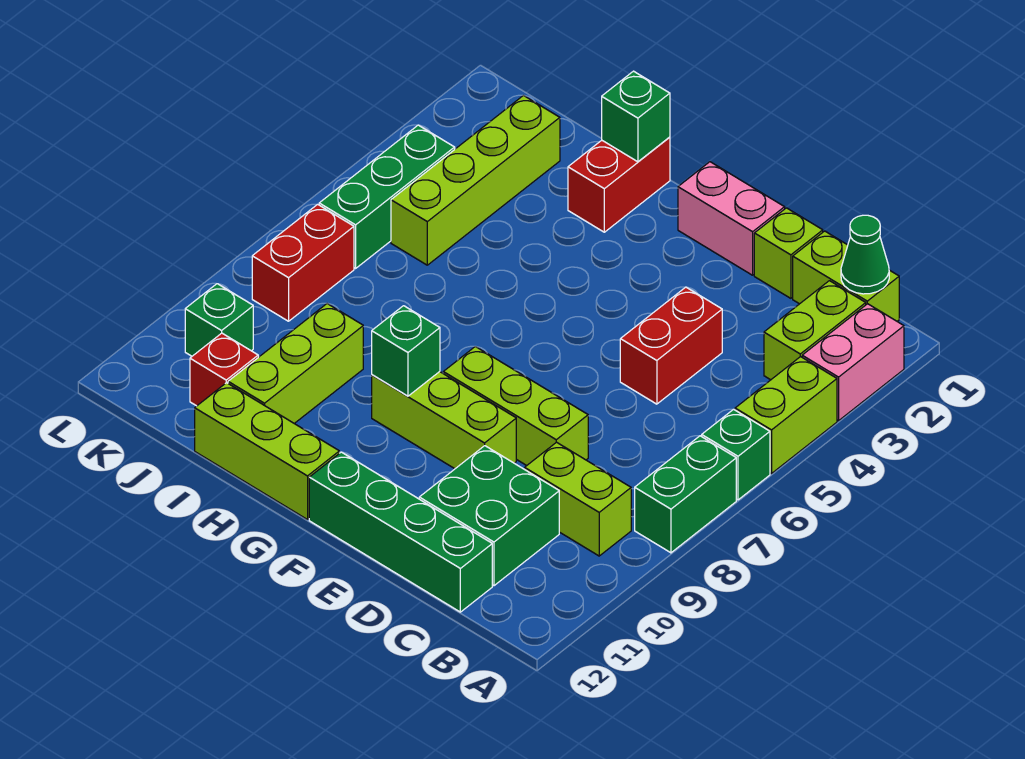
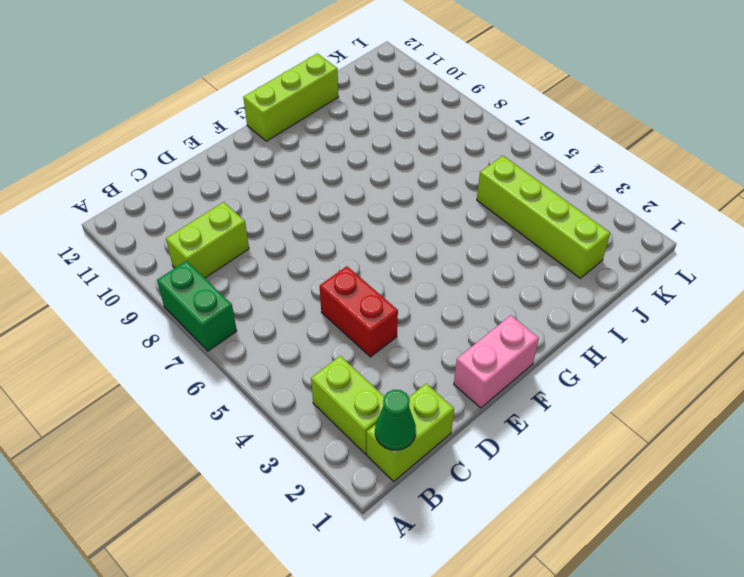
none -> pink 1x2 brick [802,304,904,421]
none -> lime 1x2 brick [735,357,837,474]
none -> green 1x1 brick [702,409,770,500]

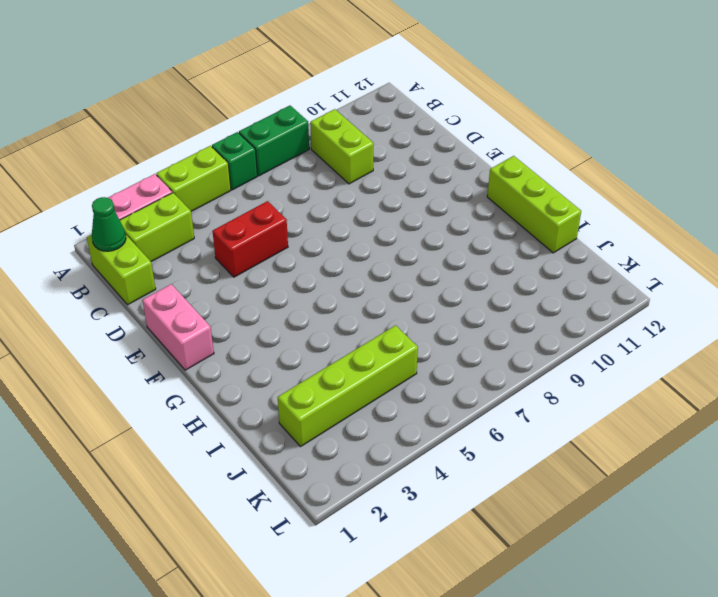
none -> green 2x2 brick [419,446,559,586]
none -> green 1x4 brick [309,452,492,612]
none -> lime 1x1 brick [754,208,823,298]

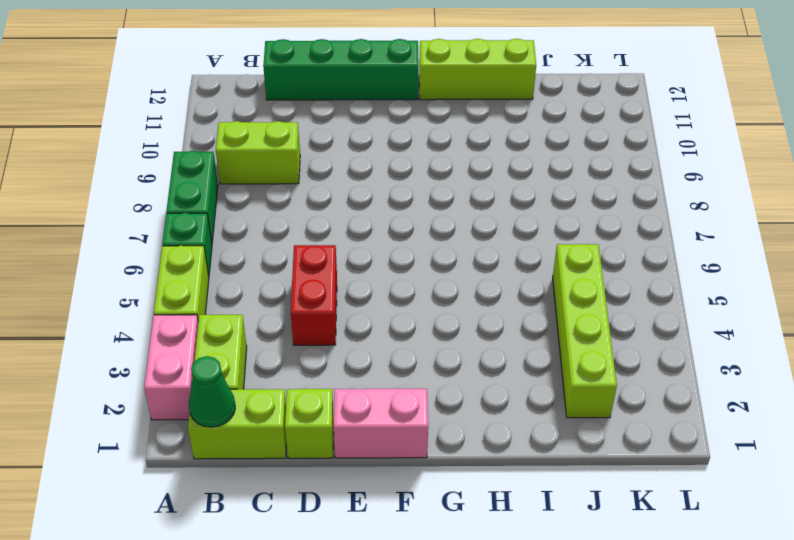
none -> green 2x2 brick [419,446,559,586]
none -> lime 1x3 brick [443,347,588,466]
none -> lime 1x3 brick [372,372,516,469]

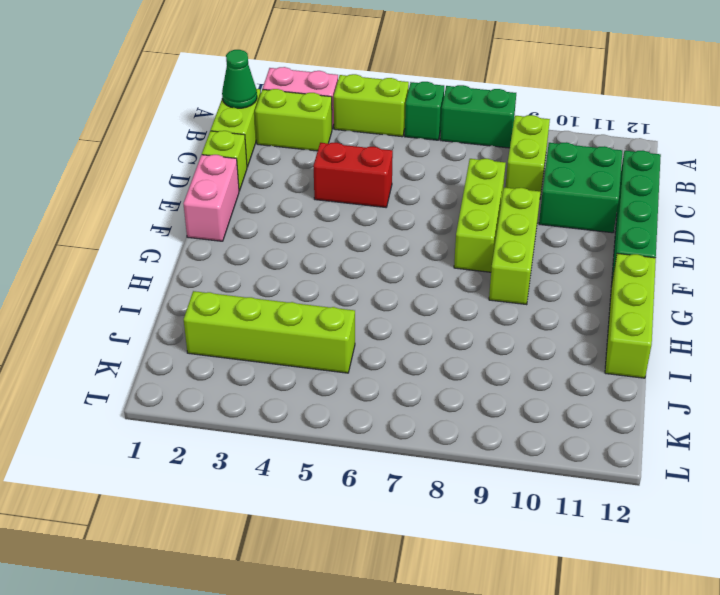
none -> red 1x2 brick [568,137,670,232]
none -> lime 1x3 brick [228,303,363,424]
none -> red 1x1 brick [190,333,258,406]

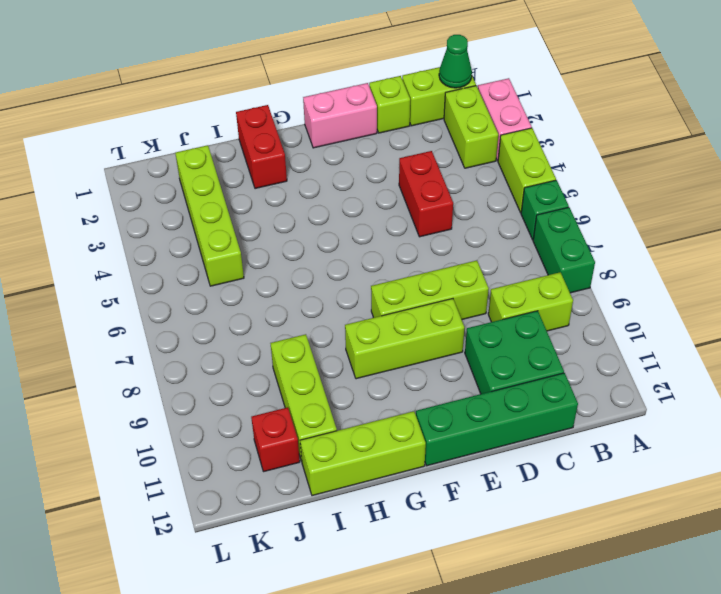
none -> green 1x3 brick [319,125,455,268]
none -> red 1x2 brick [252,204,354,321]
none -> green 1x1 brick [185,284,253,356]

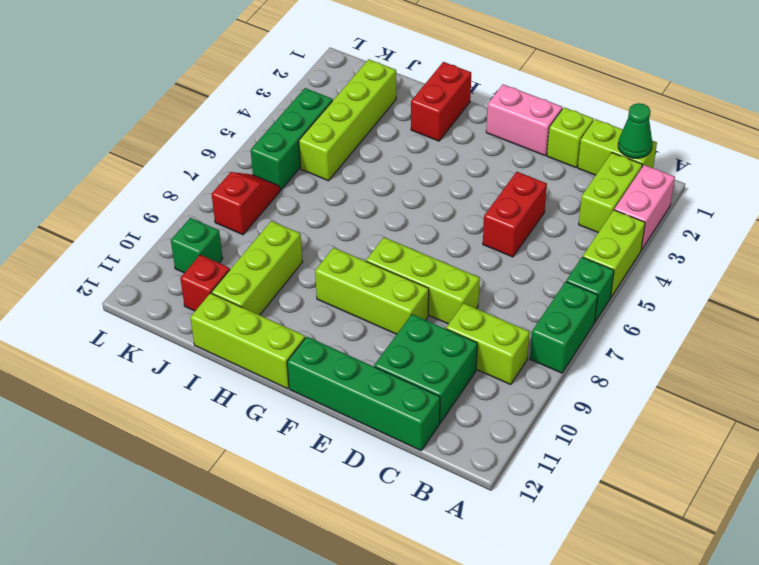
red 1x2 slope [212,172,280,235] -> red 1x2 brick [252,204,354,321]
none -> green 1x1 brick [372,306,440,396]
none -> green 1x1 brick [602,71,670,162]

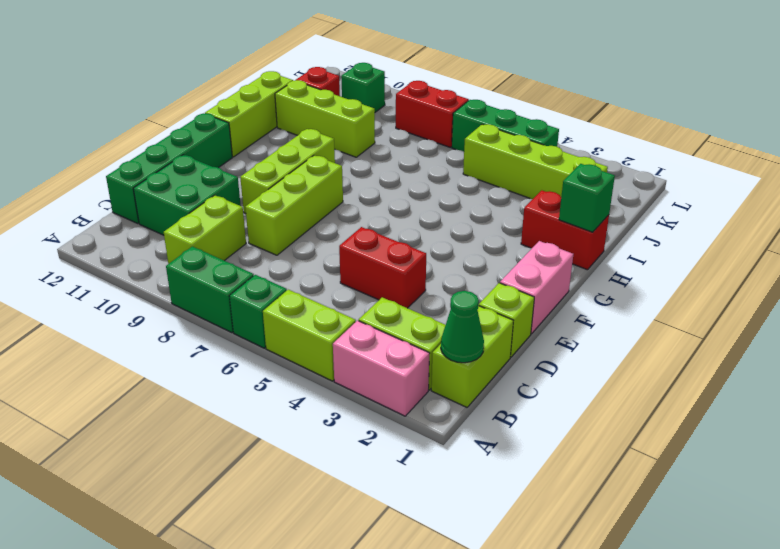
none -> green 1x1 brick [372,306,440,396]

